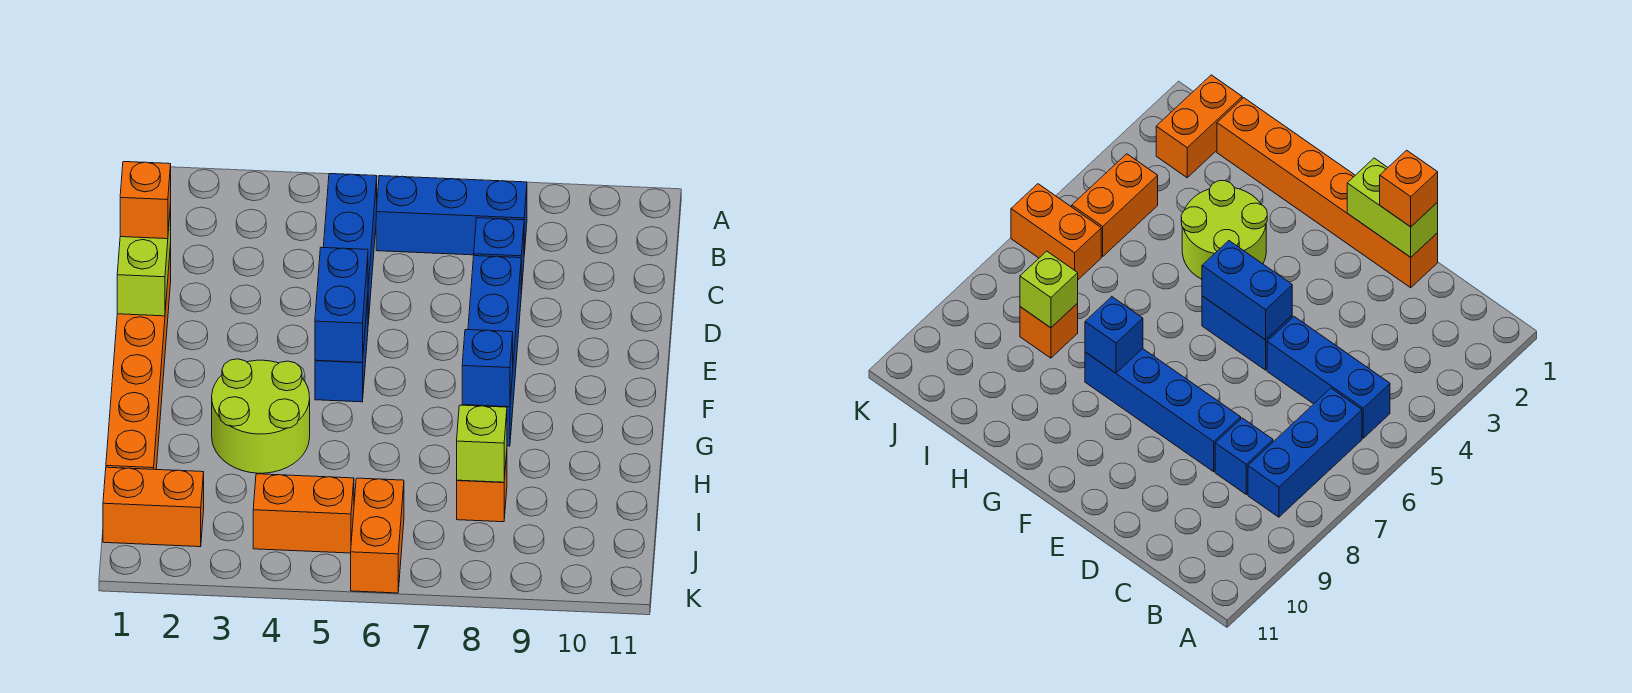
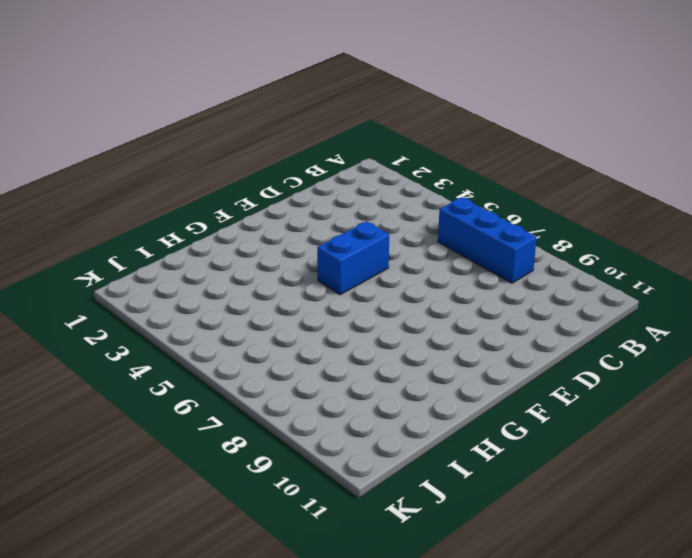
none -> blue 1x3 brick [323,174,377,323]
none -> blue 1x1 brick [474,218,524,293]
none -> orange 1x6 brick [106,244,171,470]

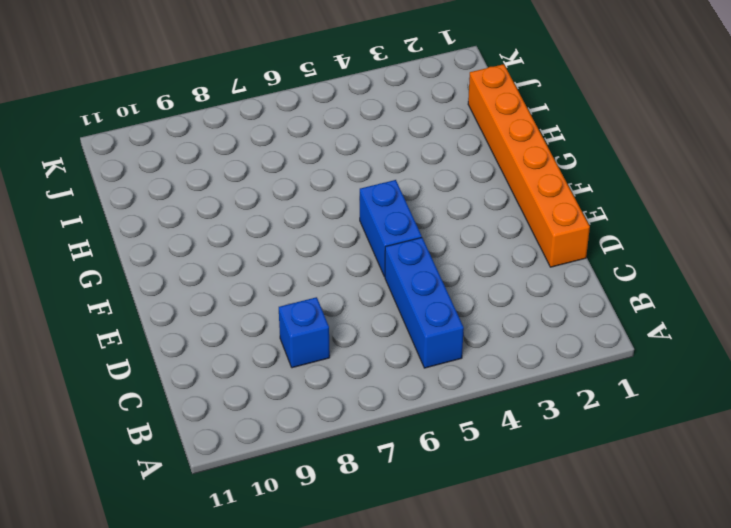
none -> blue 1x3 brick [376,176,527,255]
none -> blue 1x4 brick [467,256,521,446]
none -> lime 2x2 round brick [212,359,310,473]

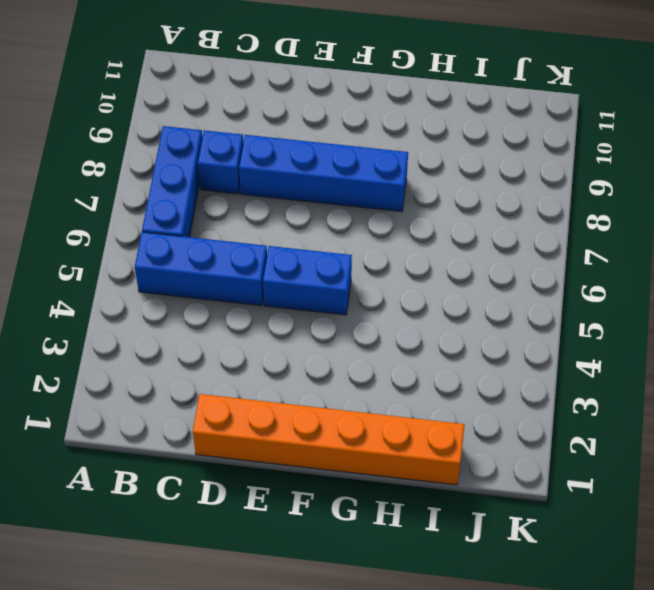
none -> lime 2x2 round brick [212,359,310,473]
none -> orange 1x1 brick [457,453,507,522]
none -> orange 1x2 brick [103,467,204,547]

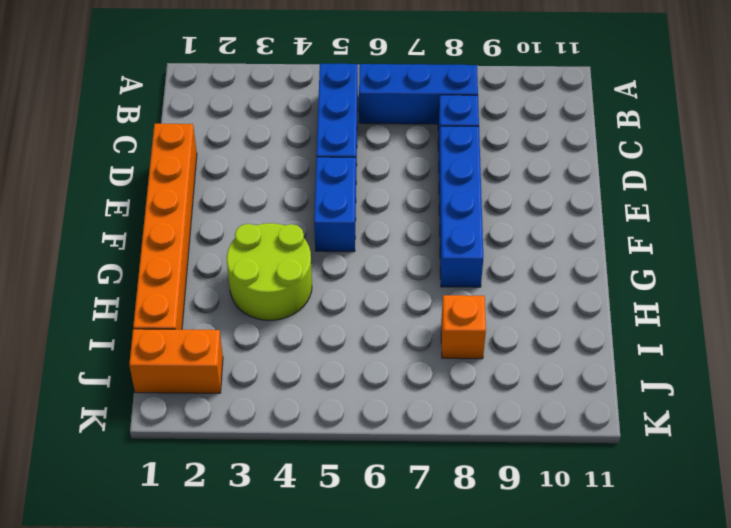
none -> orange 1x2 brick [253,474,354,553]
none -> orange 1x2 brick [351,478,404,593]
none -> lime 1x2 brick [117,205,171,316]

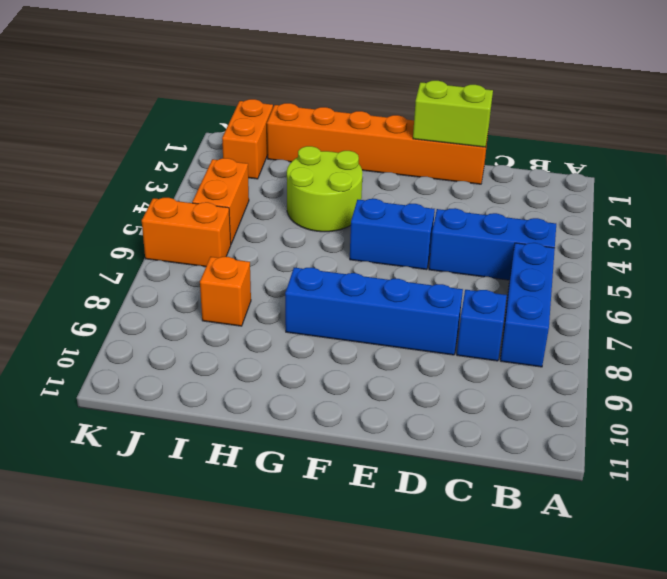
none -> blue 1x2 brick [315,248,368,362]
none -> blue 1x1 brick [462,330,513,407]
none -> lime 1x1 brick [457,405,507,482]

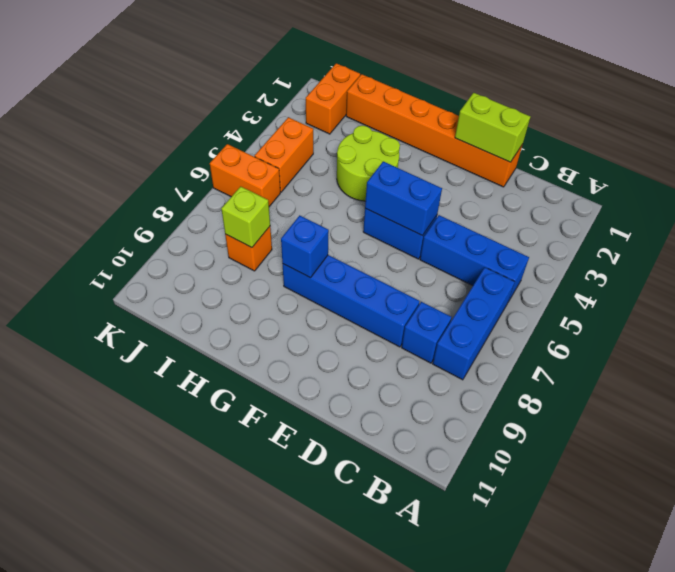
none -> orange 1x1 brick [120,162,171,239]

